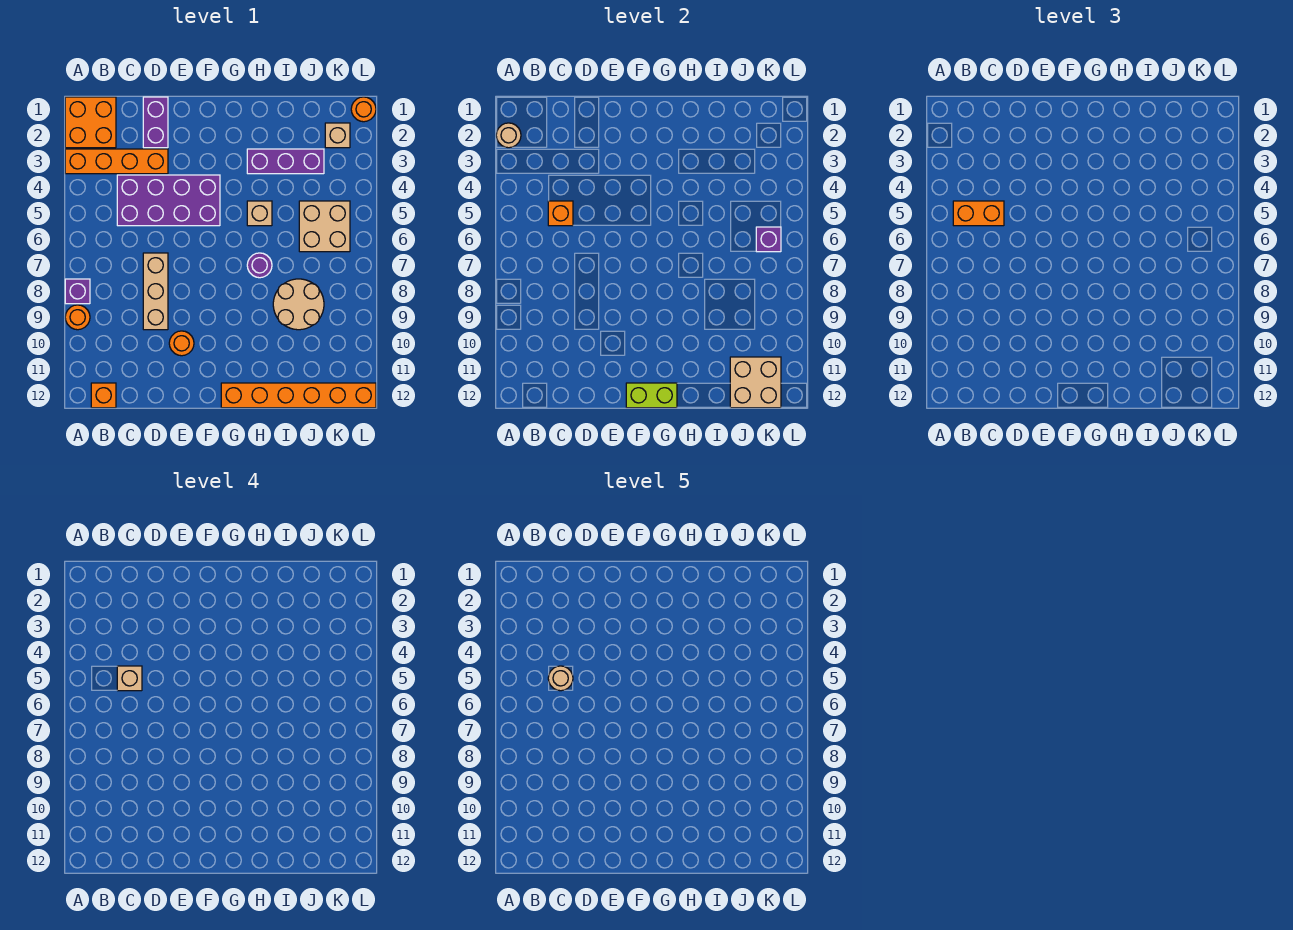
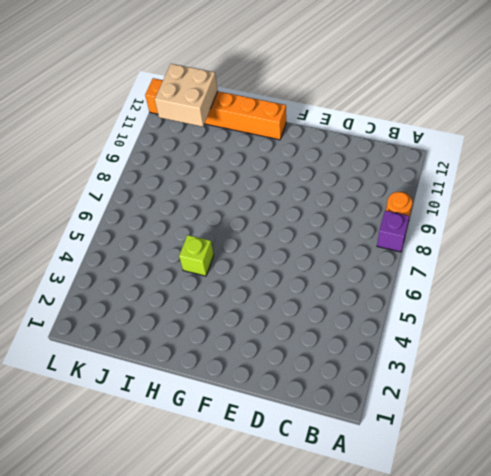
lime 1x1 brick [179,235,214,276] -> tan 1x1 brick [247,201,272,226]
none -> orange 2x2 brick [65,97,116,148]
none -> orange 1x4 brick [65,149,168,174]
none -> orange 1x1 brick [91,383,116,408]

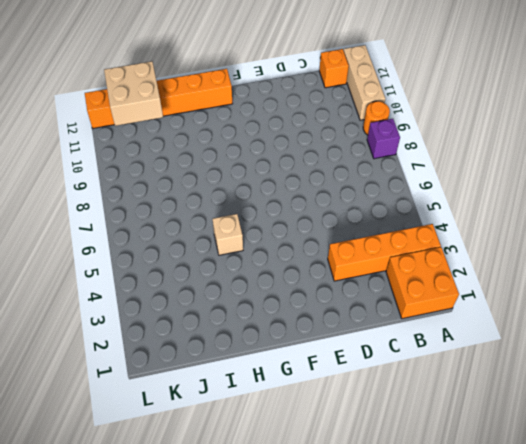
tan 1x3 brick [344,45,385,120] -> tan 1x3 brick moved to [143,253,168,330]
none -> purple 2x4 brick [117,175,220,226]
none -> purple 1x2 brick [143,97,168,148]
none -> orange 1x1 round brick [169,331,194,356]

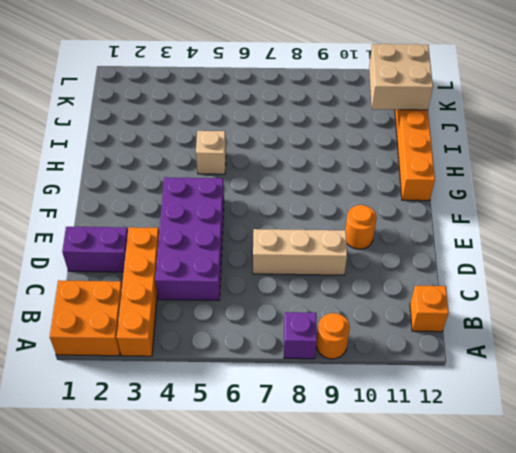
none -> purple 1x3 brick [247,149,324,174]
none -> purple 1x1 round brick [247,253,272,278]
none -> tan 2x2 round brick [273,279,324,330]

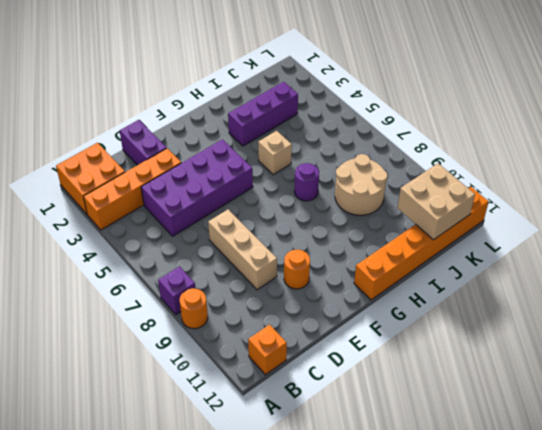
none -> tan 2x2 brick [299,201,350,252]
none -> tan 1x1 brick [325,123,350,148]
none -> orange 1x1 round brick [351,97,376,122]

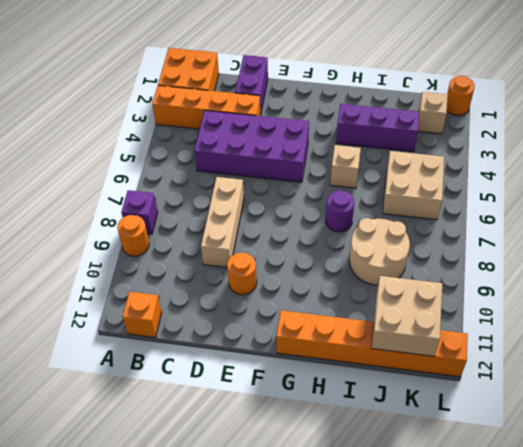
none -> tan 1x1 round brick [496,123,521,148]
none -> orange 1x1 brick [548,201,573,226]
none -> lime 1x2 brick [626,383,677,408]

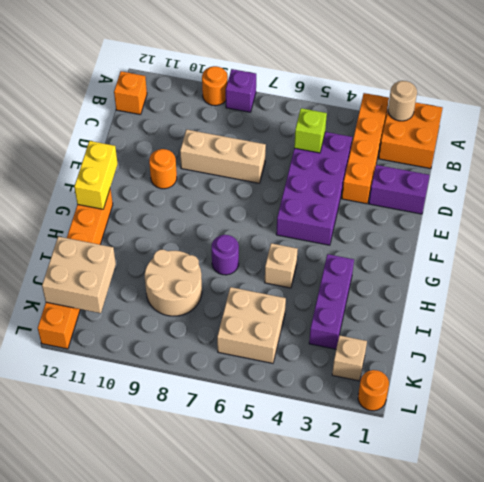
lime 1x1 brick [294,108,327,153] -> orange 1x1 brick [548,201,573,226]
yellow 1x2 brick [74,141,118,209] -> lime 1x2 brick [626,383,677,408]
none -> purple 1x1 brick [756,227,781,252]
none -> orange 1x2 brick [953,201,1004,226]
none -> tan 1x1 brick [117,666,142,691]

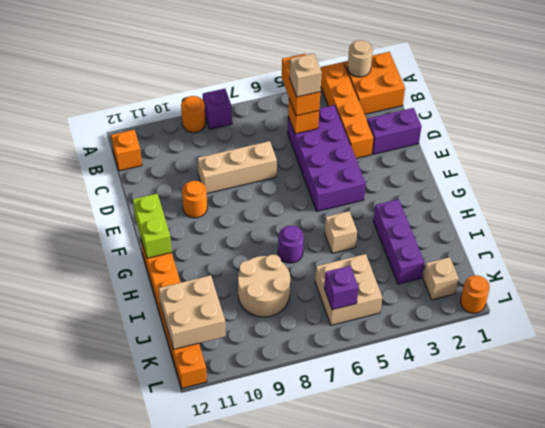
none -> tan 1x1 round brick [548,666,573,691]

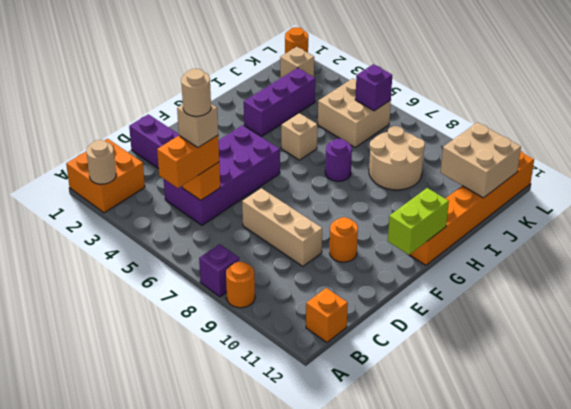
none -> orange 1x4 brick [65,149,168,174]

